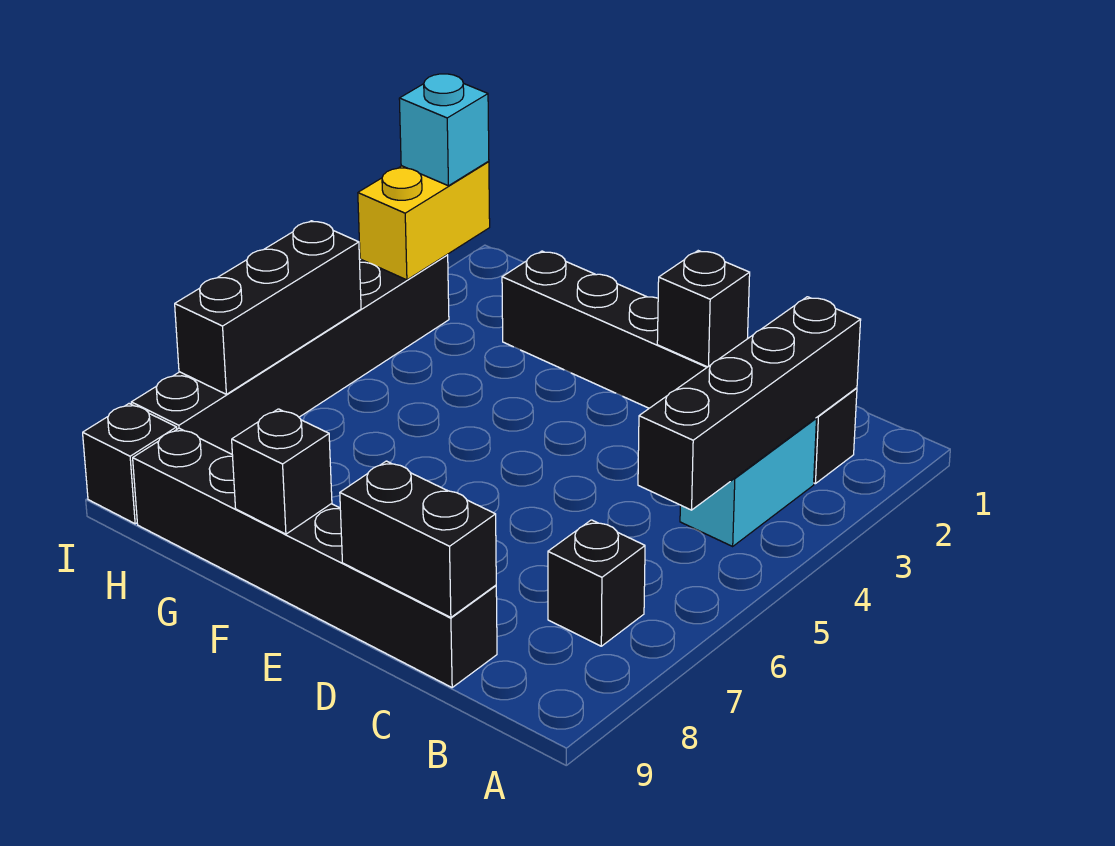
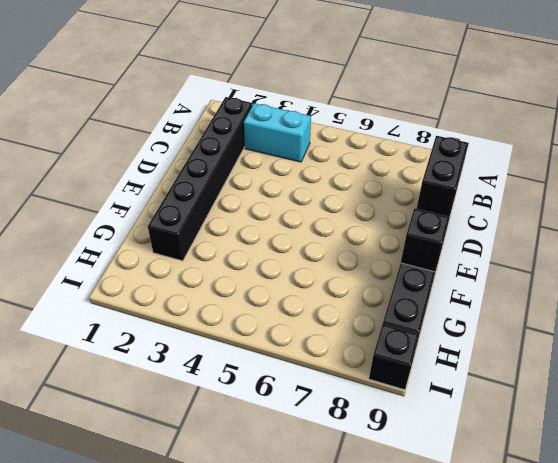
none -> black 1x1 brick [548,520,645,646]
none -> black 1x6 brick [131,255,449,454]
none -> black 1x4 brick [638,297,861,510]

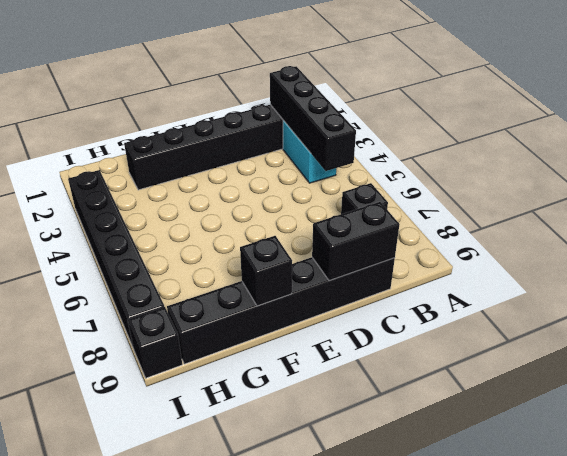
none -> black 1x1 brick [657,251,750,367]
none -> yellow 1x2 brick [358,162,490,280]
none -> black 1x3 brick [175,221,361,394]

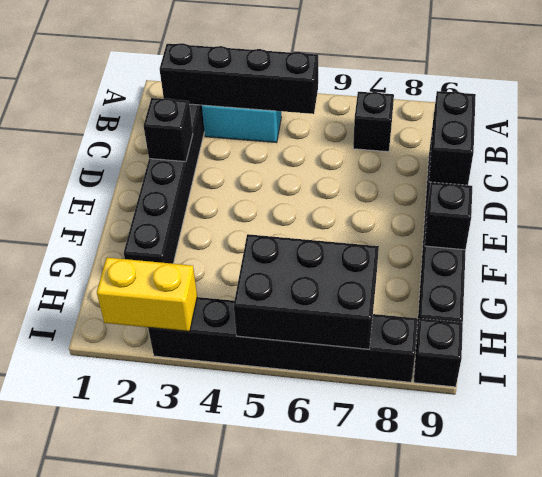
black 2x3 brick [234,234,379,349] -> black 1x3 brick [175,221,361,394]
none -> cyan 1x1 brick [399,74,489,186]

